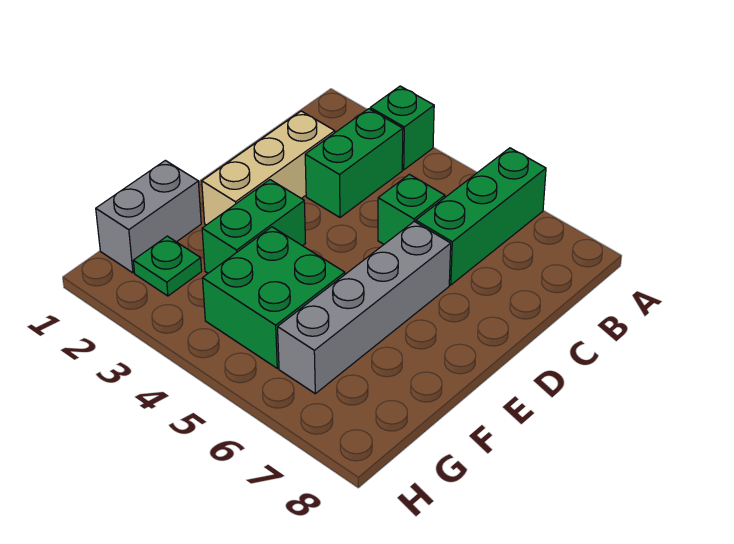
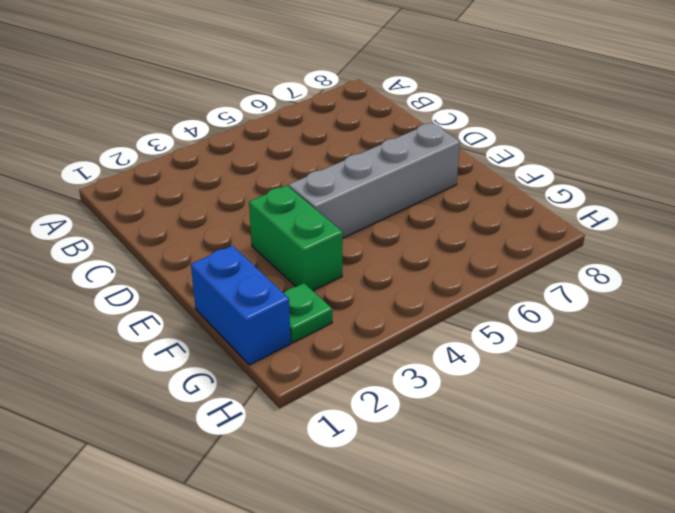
grey 1x4 brick [289,123,460,238] -> grey 1x4 brick turned to [278,222,451,394]
blue 1x2 brick [191,246,291,365] -> grey 1x2 brick [96,160,201,273]
none -> green 1x1 brick [370,86,434,170]
none -> green 1x3 brick [416,148,546,285]

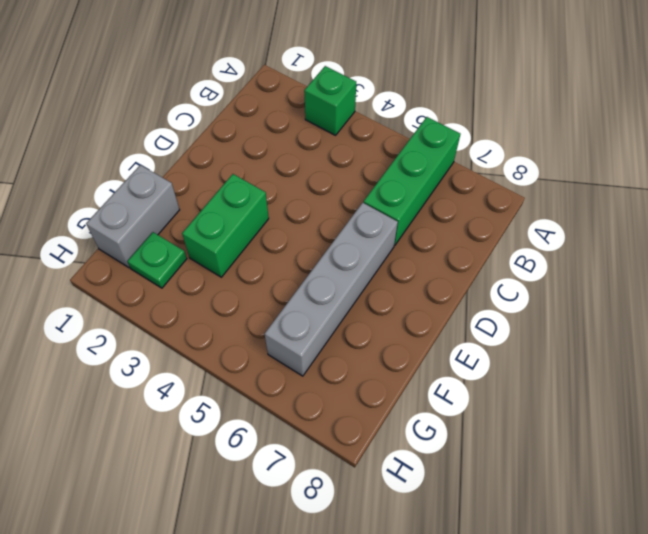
none -> green 1x2 brick [305,109,403,217]
none -> tan 1x3 brick [202,111,335,225]

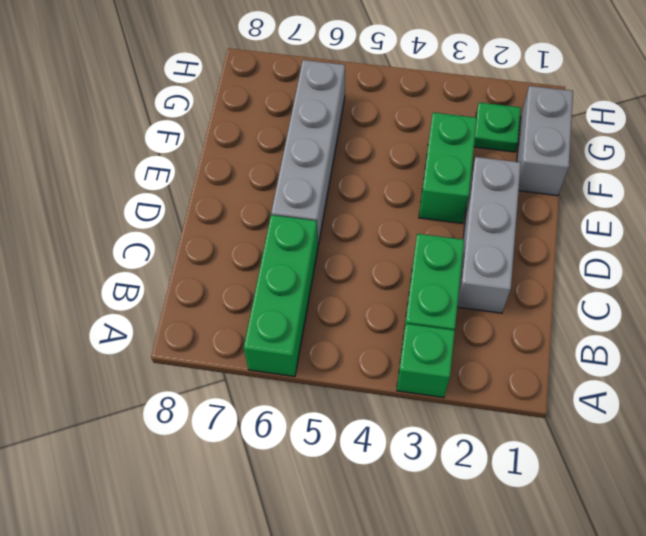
grey 1x3 brick [457,157,521,313] -> tan 1x3 brick [202,111,335,225]
none -> green 1x1 brick [378,174,445,244]
none -> green 2x2 brick [202,227,345,368]

